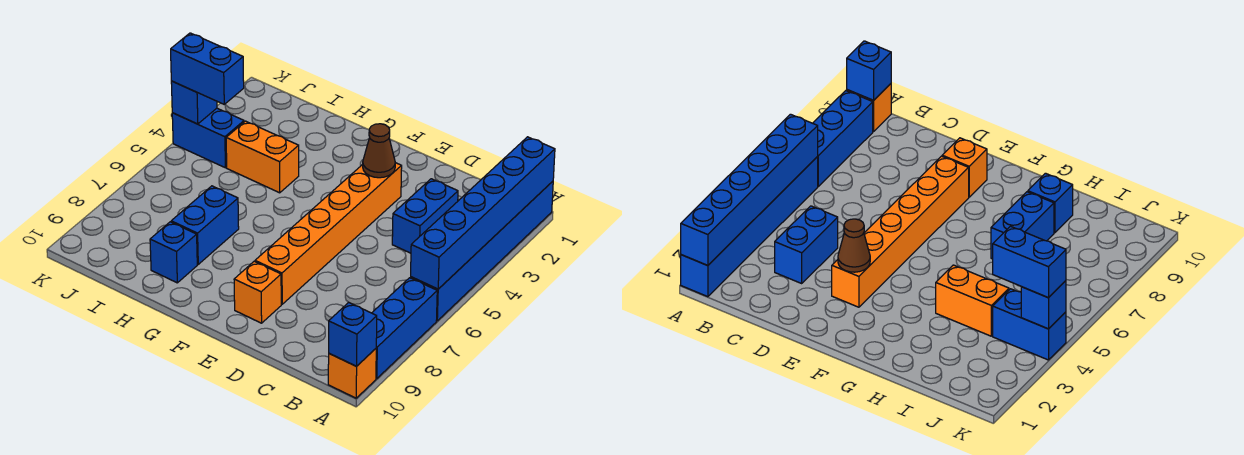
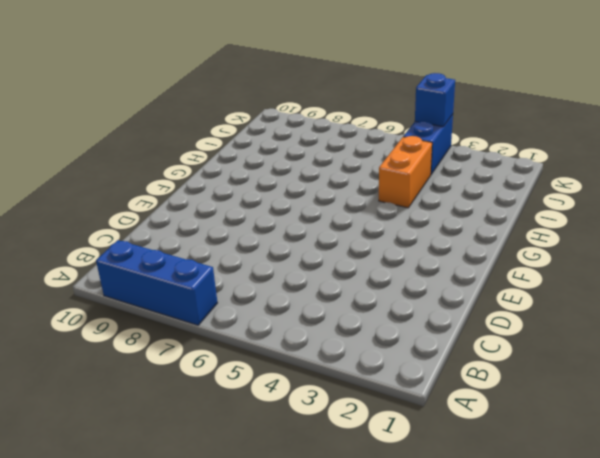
none -> blue 1x6 brick [411,181,553,321]
none -> orange 1x1 brick [328,349,376,398]
none -> blue 1x2 brick [392,179,458,253]

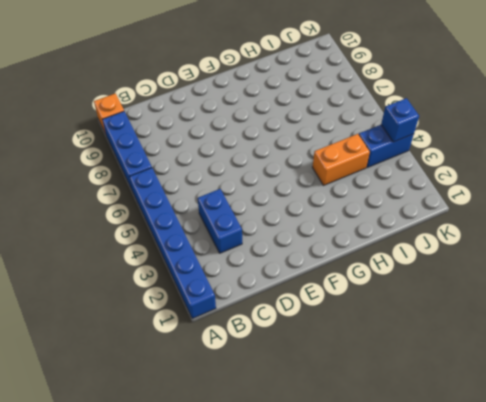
none -> orange 1x6 brick [255,163,402,304]
none -> orange 1x1 brick [234,261,281,323]
none -> blue 1x2 brick [171,186,239,264]

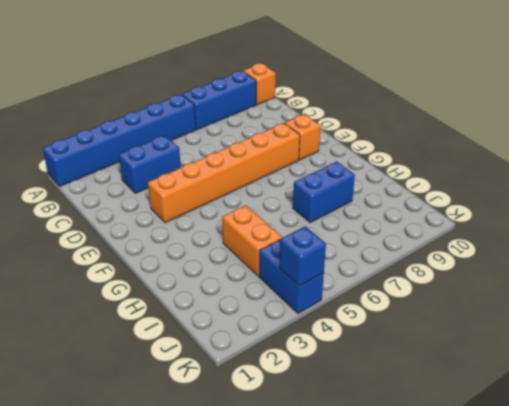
none -> blue 1x1 brick [150,222,197,283]
none -> blue 1x6 brick [411,137,555,289]
none -> blue 1x1 brick [329,302,377,366]

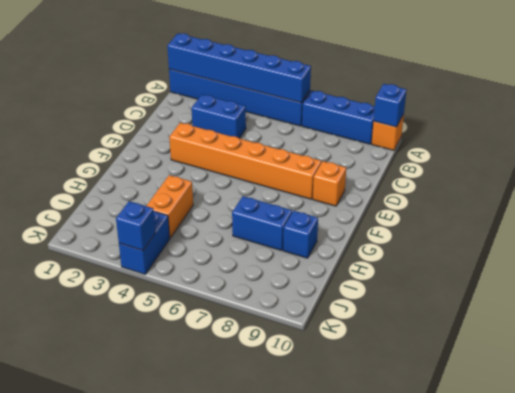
none -> brown 1x1 cone [363,124,395,178]
none -> blue 1x2 brick [171,33,244,104]

